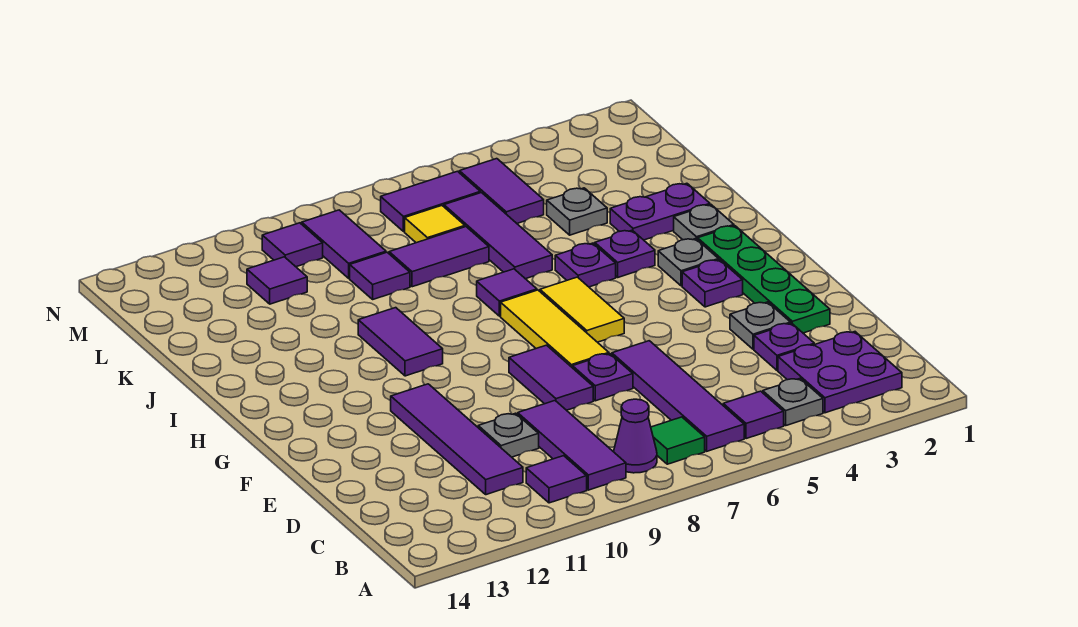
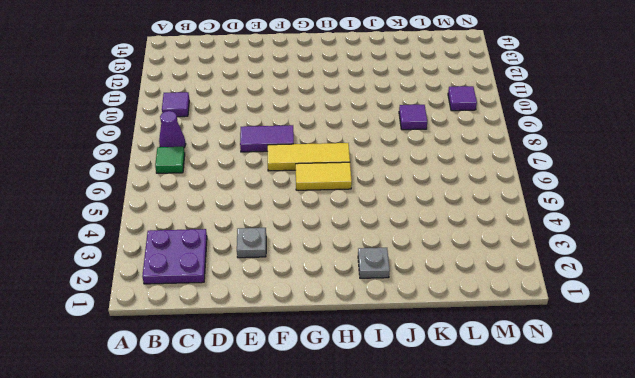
none -> grey 1x1 plate [763,379,823,426]
none -> purple 1x1 tile [723,391,784,439]
none -> purple 1x4 tile [612,341,744,451]
none -> purple 1x3 tile [518,401,626,490]

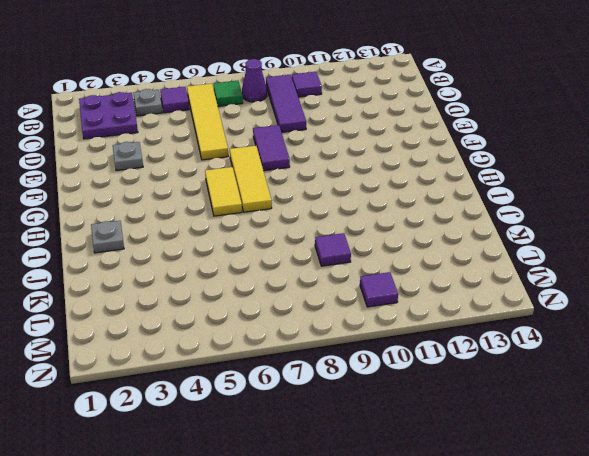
yellow 1x4 tile [187,84,228,160] -> purple 1x4 tile [612,341,744,451]
none -> purple 1x4 tile [391,384,523,495]
none -> purple 1x1 plate [754,323,814,370]
none -> grey 1x1 plate [478,413,539,457]
none -> green 1x4 plate [698,226,830,333]

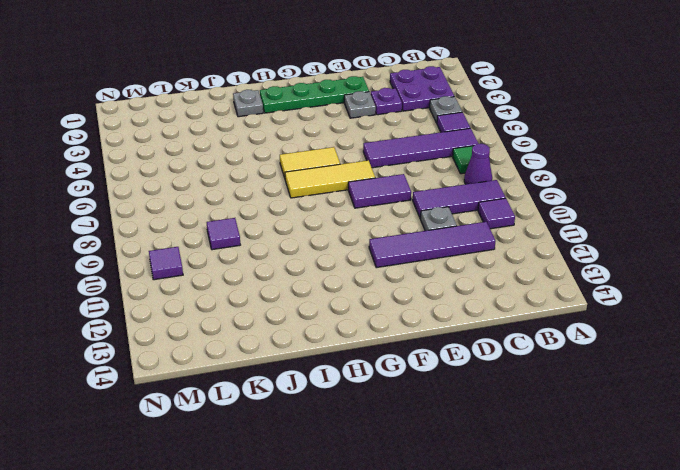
none -> purple 1x1 plate [572,354,633,401]
none -> purple 1x1 plate [682,260,743,307]
none -> grey 1x1 plate [658,239,719,286]
none -> purple 1x2 tile [358,308,443,376]

